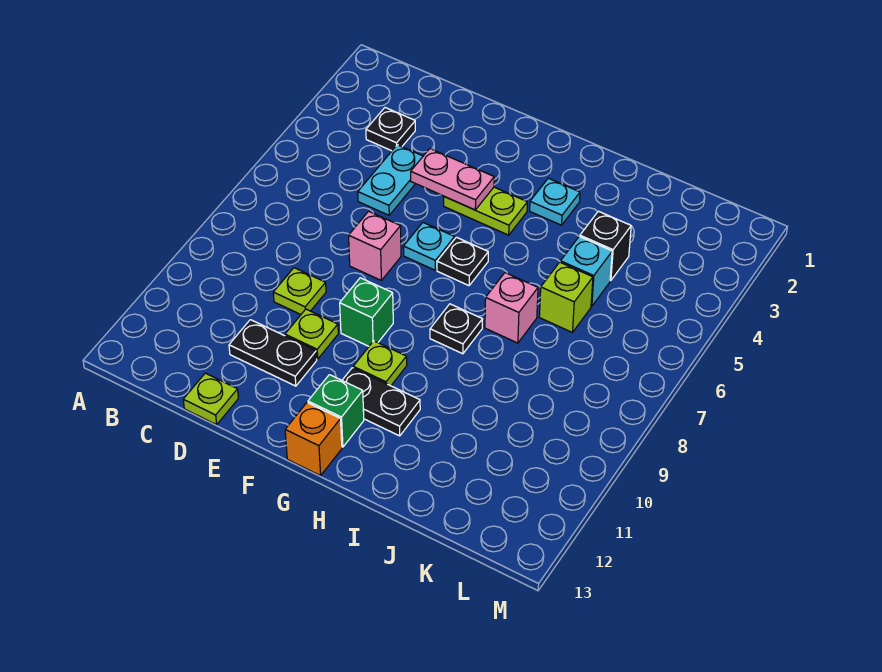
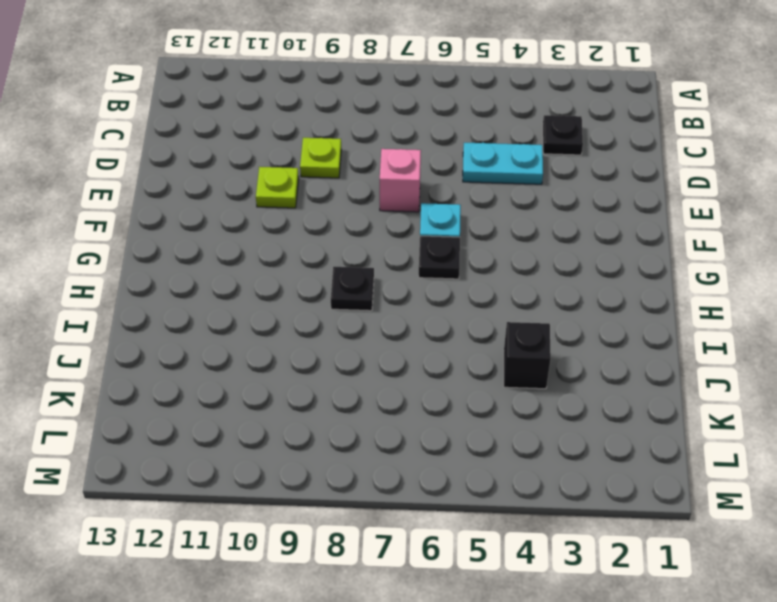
none -> black 1x2 plate [229,320,317,386]
none -> lime 1x1 plate [183,373,238,425]
none -> lime 1x2 plate [444,187,527,235]

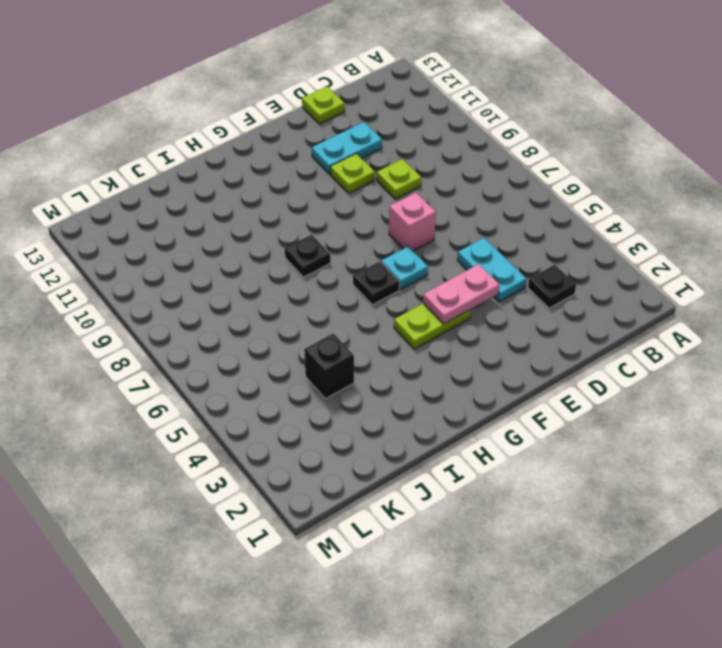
cyan 1x2 plate [312,122,382,174] -> black 1x2 plate [229,320,317,386]
none -> green 1x1 brick [340,278,393,346]
none -> lime 1x1 plate [353,341,407,386]
none -> black 1x2 plate [342,368,420,436]

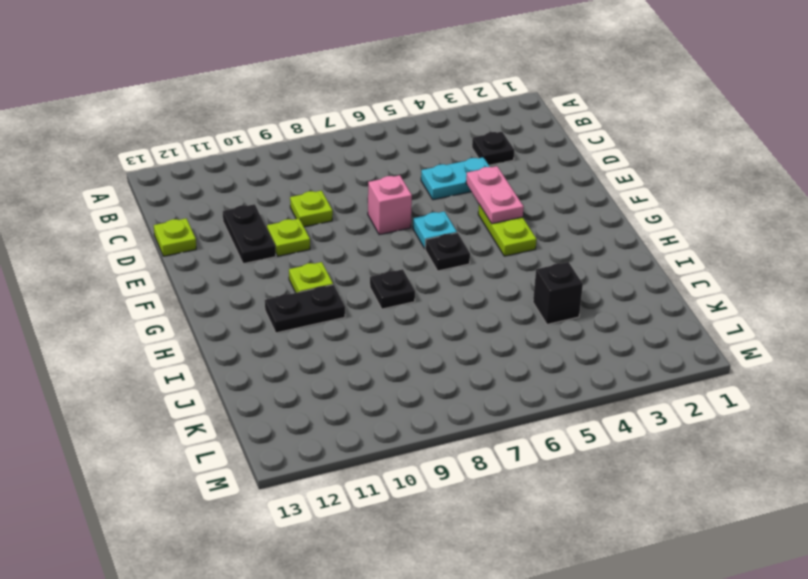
black 1x2 plate [265,285,345,333] -> black 1x2 plate turned to [342,368,420,436]
none -> green 1x1 brick [340,278,393,346]
none -> green 1x1 brick [308,375,364,447]
none -> orange 1x1 brick [285,403,342,476]

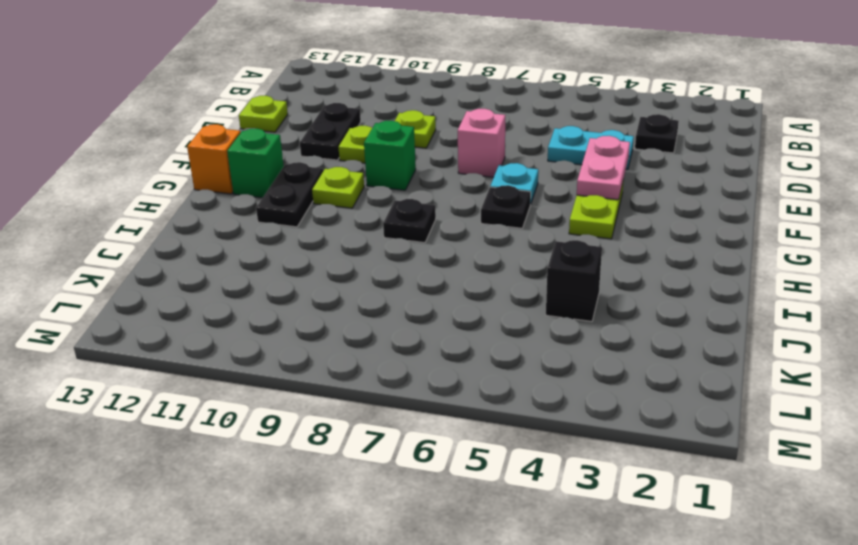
none -> cyan 1x1 plate [530,178,580,225]
none -> pink 1x1 brick [485,273,538,343]
none -> cyan 1x1 brick [560,237,612,306]

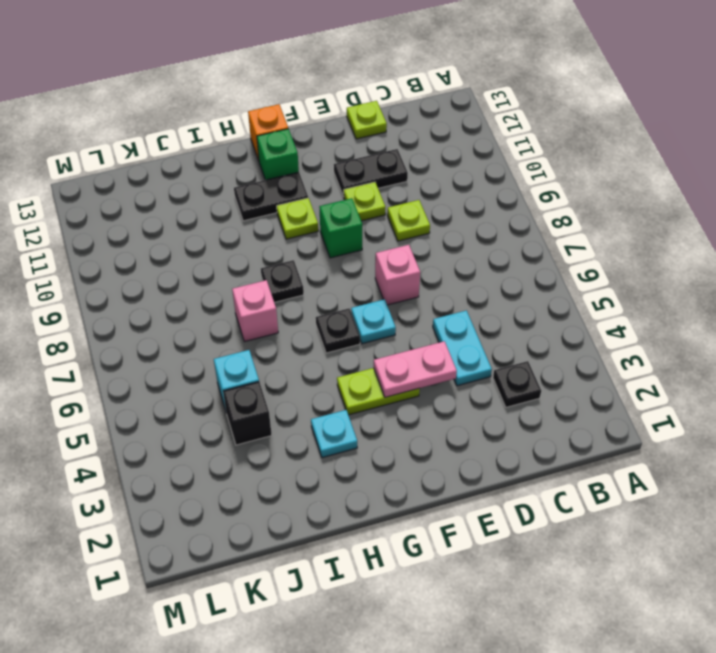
none -> lime 1x1 brick [539,262,593,333]

